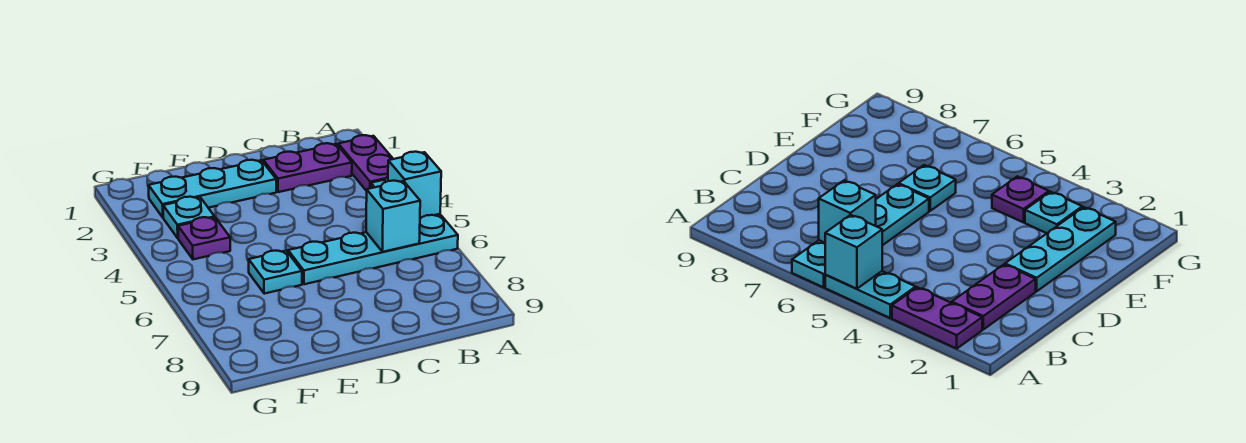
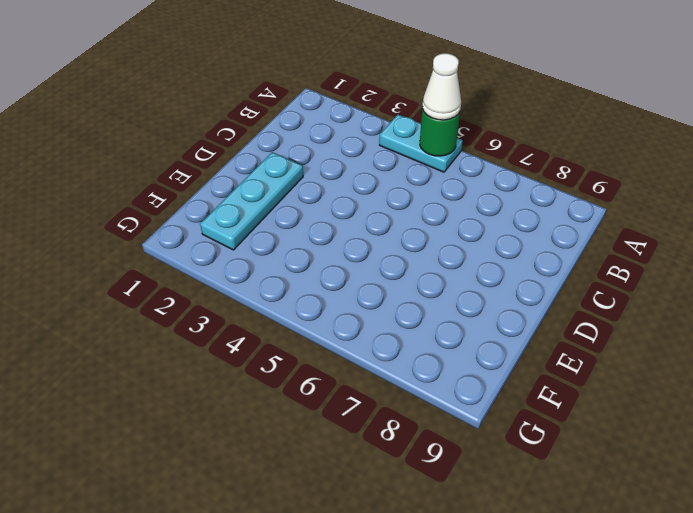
green 1x1 round brick [420,109,460,156] -> cyan 1x1 brick [388,152,441,218]
white 1x1 cone [422,53,461,120] -> none
none -> purple 1x2 plate [338,135,393,191]
none -> cyan 1x4 plate [288,215,458,284]

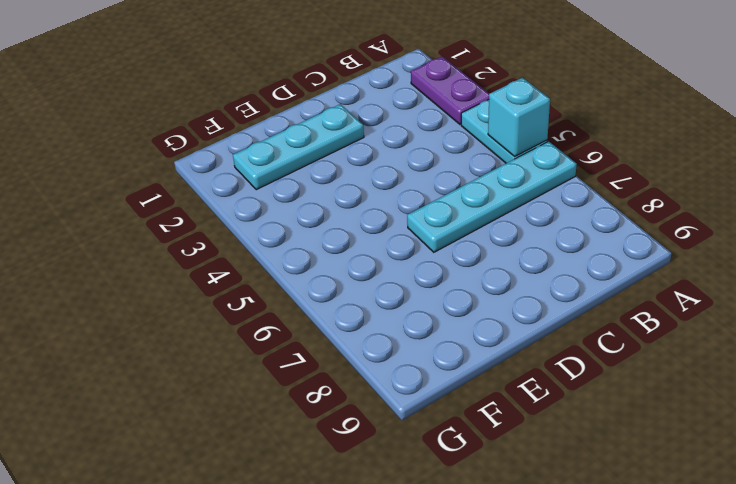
none -> purple 1x2 plate [263,143,352,192]
none -> cyan 1x1 plate [249,251,302,294]

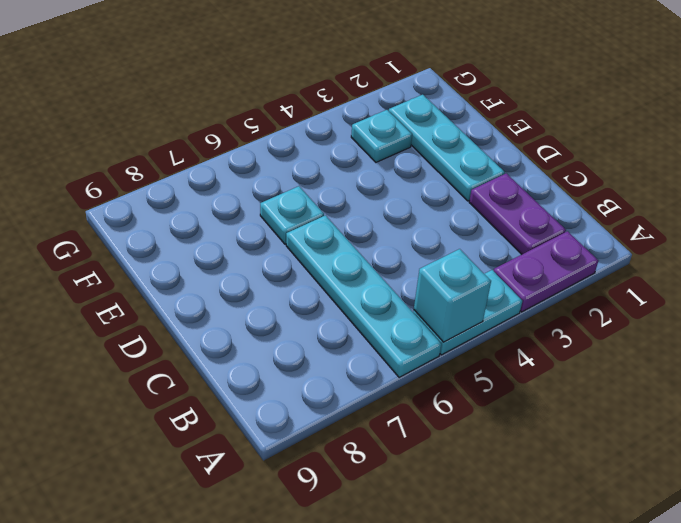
none -> purple 1x1 plate [178,217,230,259]
none -> cyan 1x1 brick [366,181,420,252]

